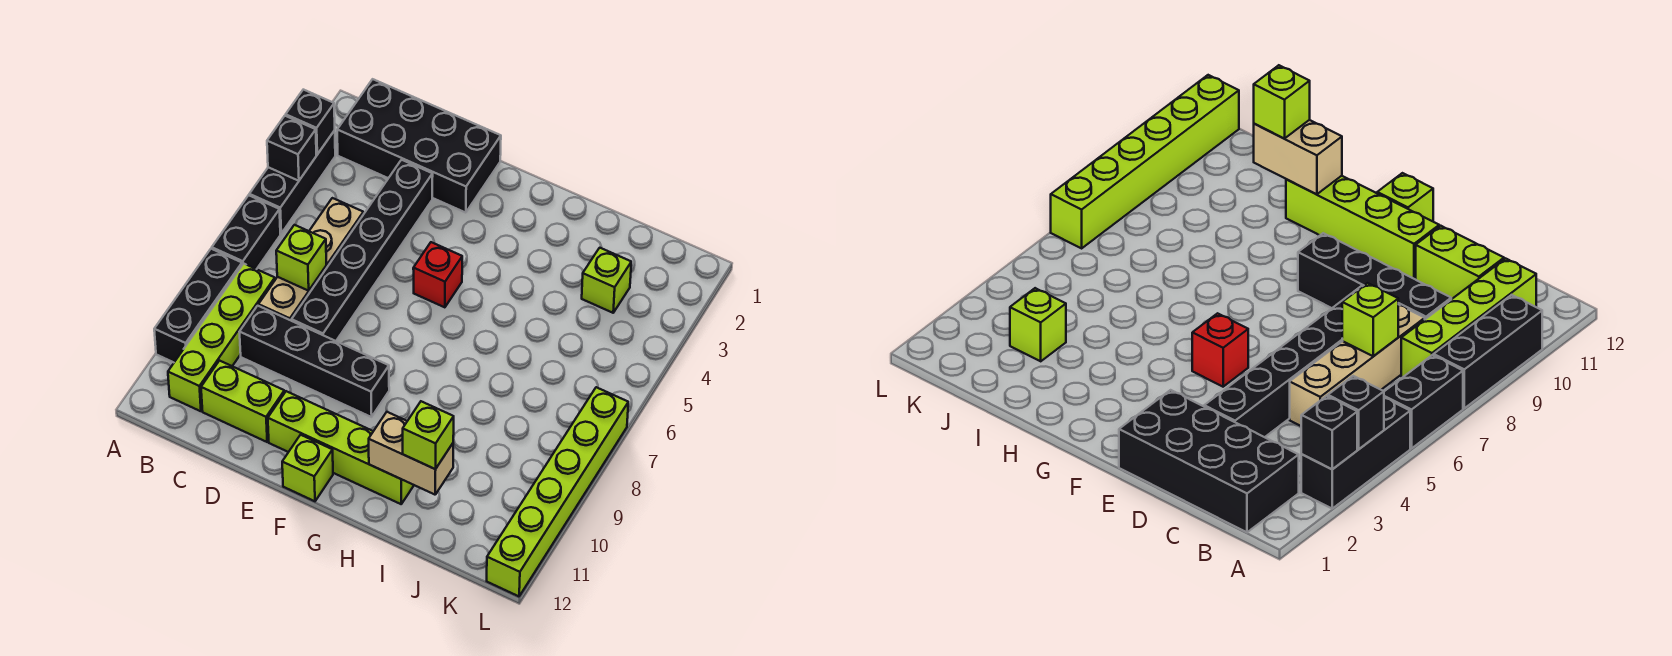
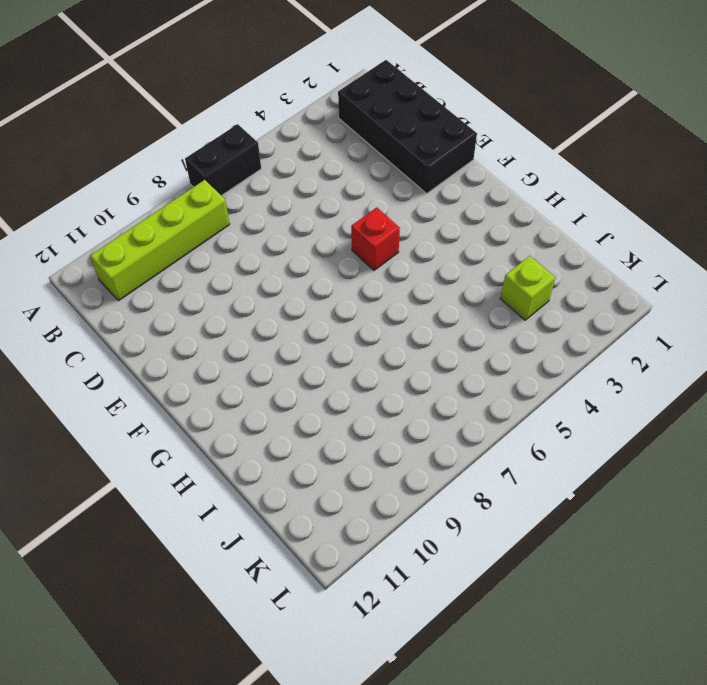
none -> black 1x3 brick [249,131,335,233]
none -> black 1x3 brick [154,249,242,362]
none -> tan 1x4 brick [258,198,363,321]

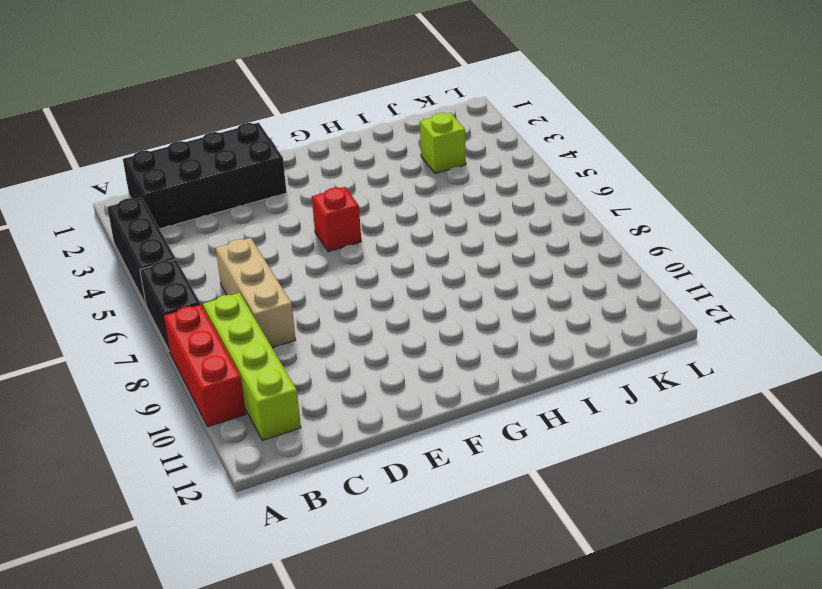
red 1x3 brick [164,304,246,427] -> black 1x3 brick [154,249,242,362]
tan 1x3 brick [216,238,296,348] -> tan 1x4 brick [258,198,363,321]
none -> black 1x4 brick [240,306,389,417]
none -> lime 1x2 brick [201,361,284,442]
none -> black 1x6 brick [292,160,433,341]

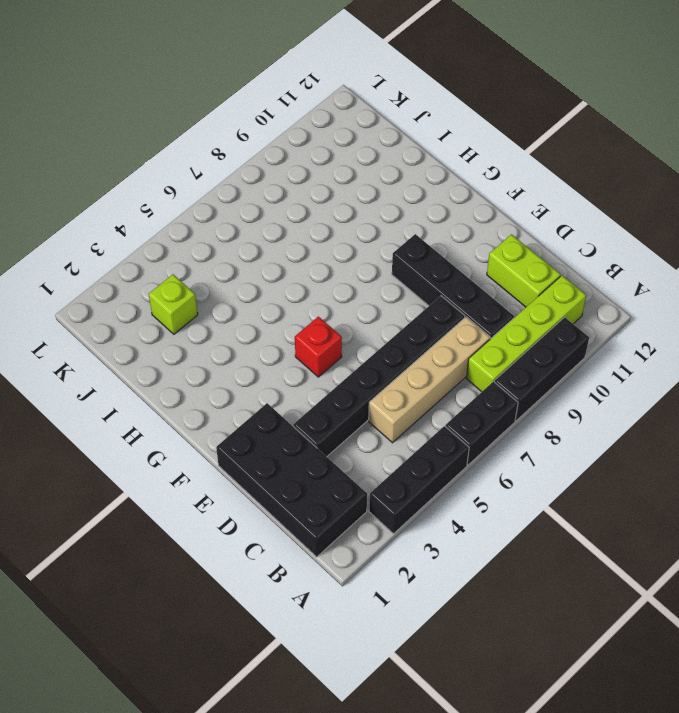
none -> lime 1x4 brick [268,391,414,504]
none -> lime 1x1 brick [282,435,333,501]
none -> lime 1x6 brick [487,387,628,596]

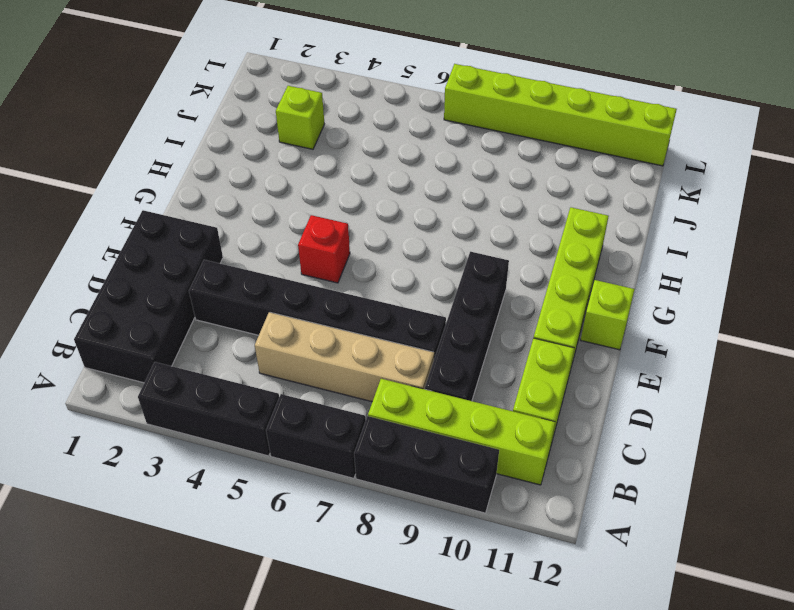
none -> black 1x1 brick [286,90,335,154]
none -> black 1x1 brick [267,116,316,181]
none -> lime 1x1 brick [276,225,326,291]

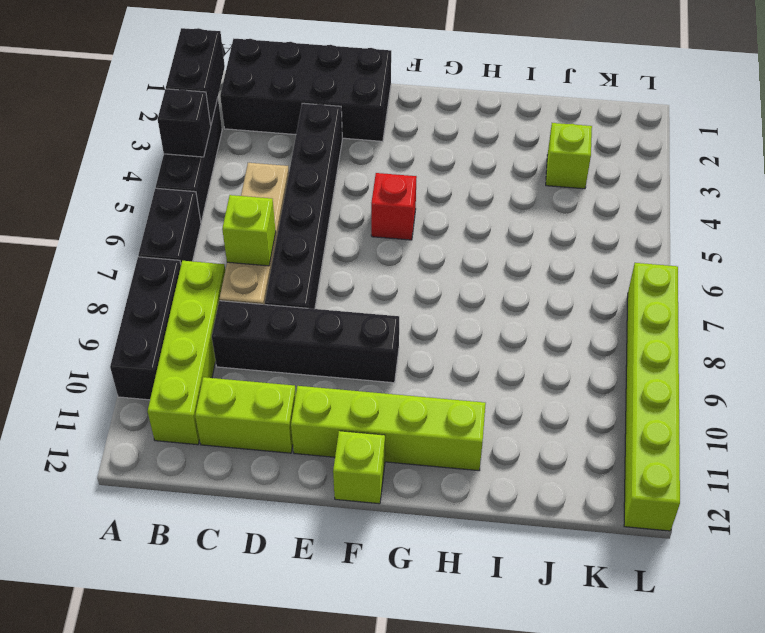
black 1x2 brick [166,28,225,125] -> black 1x1 brick [286,90,335,154]
none -> tan 1x2 brick [369,412,453,495]
none -> lime 1x1 brick [403,401,454,469]

